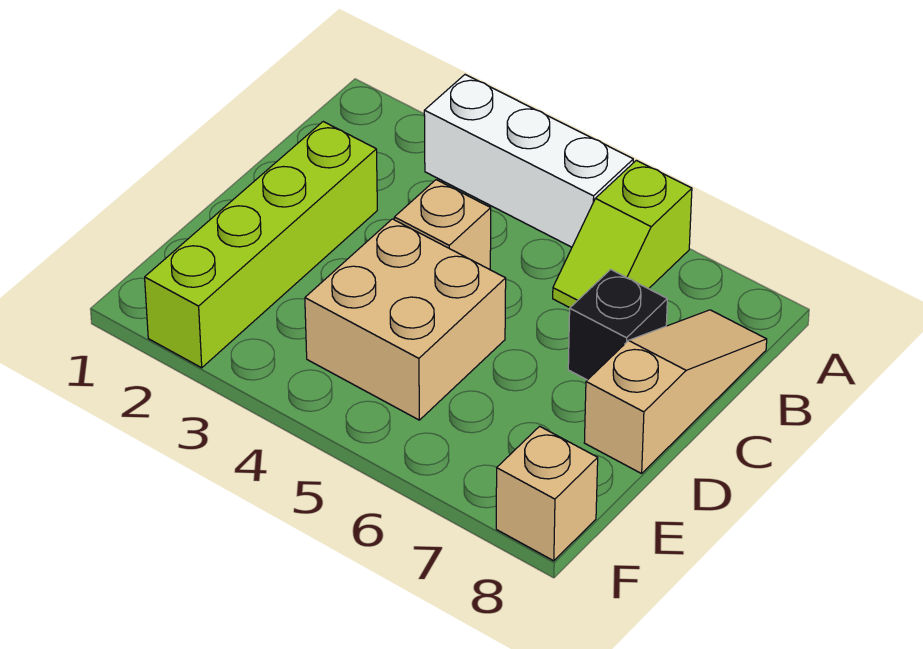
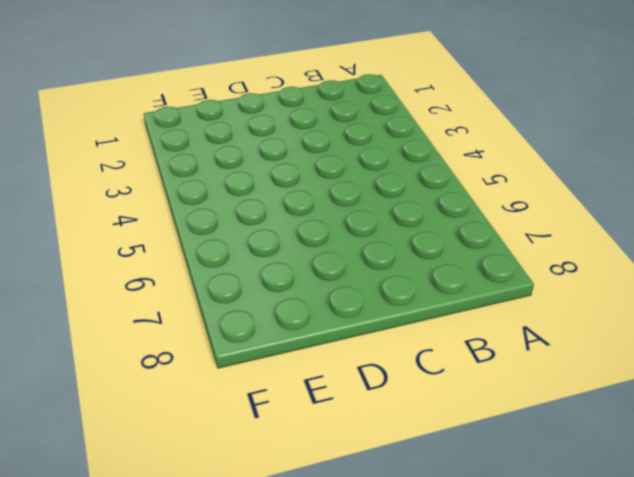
none -> white 1x3 brick [424,75,633,247]
none -> lime 1x2 slope [553,160,692,308]

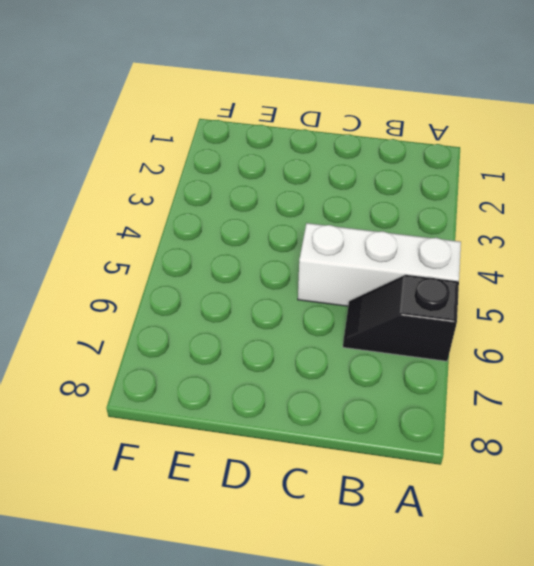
white 1x3 brick [298,223,461,306] -> white 1x3 brick turned to [424,75,633,247]
black 1x2 slope [343,275,459,361] -> lime 1x2 slope [553,160,692,308]
none -> tan 1x3 slope [584,310,767,474]
none -> lime 1x4 brick [145,122,377,368]

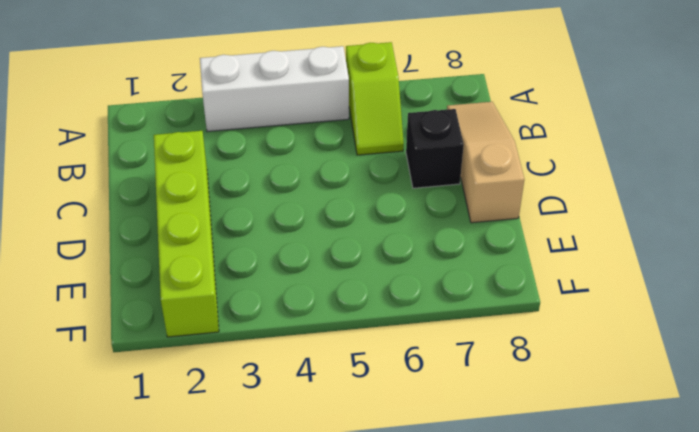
none -> tan 1x1 brick [394,180,491,270]
none -> tan 2x2 brick [305,219,506,420]

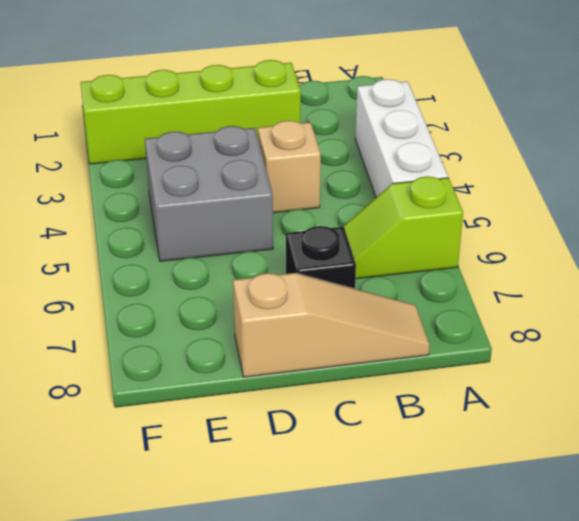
grey 2x2 brick [145,126,273,261] -> tan 2x2 brick [305,219,506,420]
none -> tan 1x1 brick [496,426,598,561]

